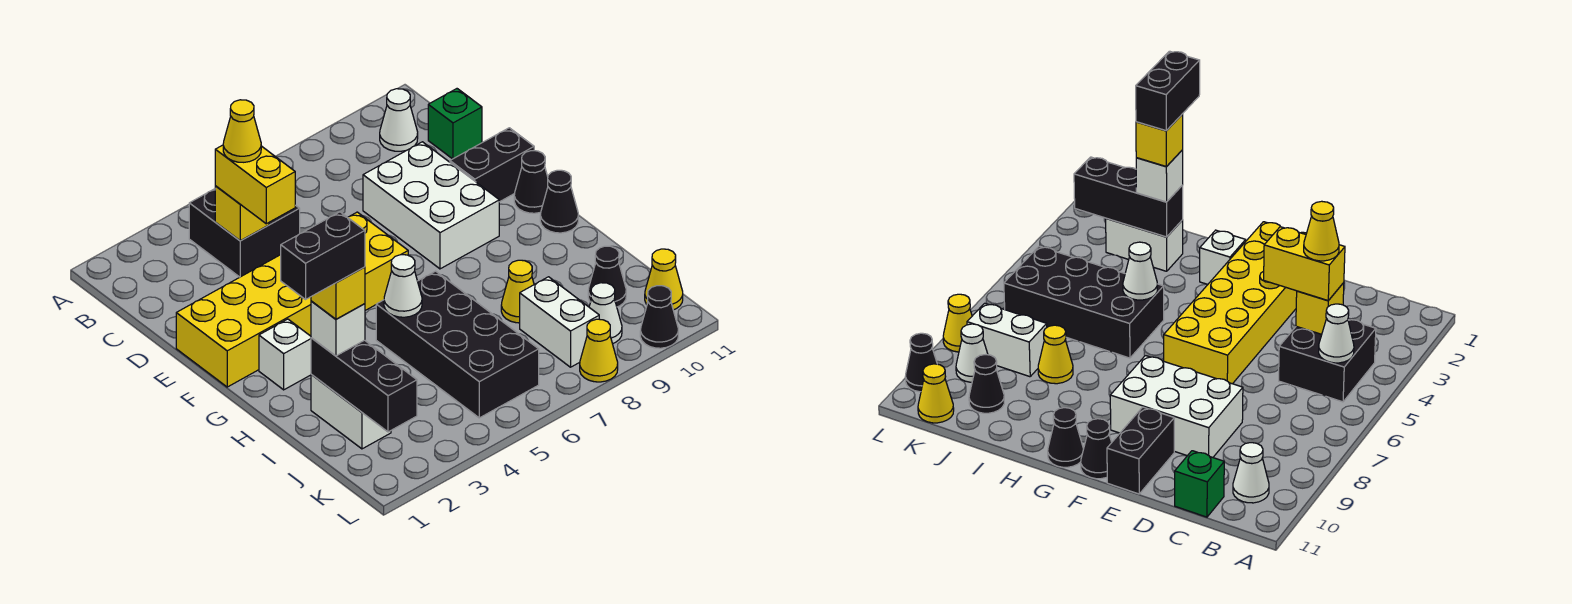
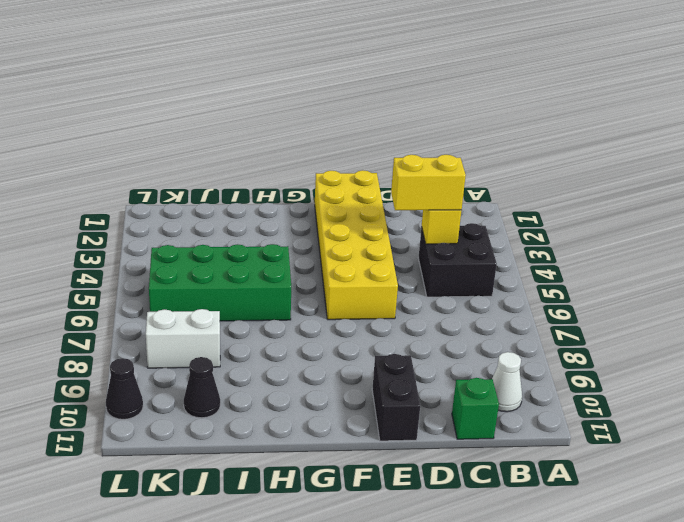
green 2x4 brick [149,244,291,321] -> black 2x4 brick [376,271,539,418]
none -> white 2x3 brick [363,142,499,269]
none -> black 1x1 cone [514,151,548,213]
none -> white 1x1 brick [259,319,311,390]

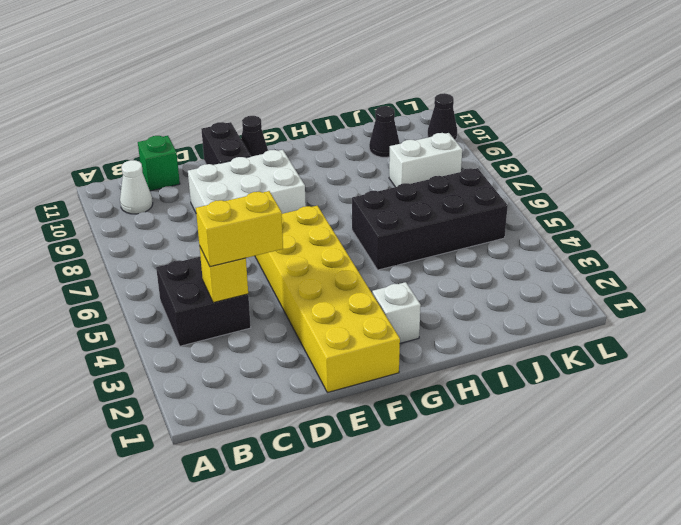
none -> black 1x1 cone [540,170,578,233]
none -> white 1x2 brick [311,375,391,449]
none -> yellow 1x1 cone [501,260,534,323]

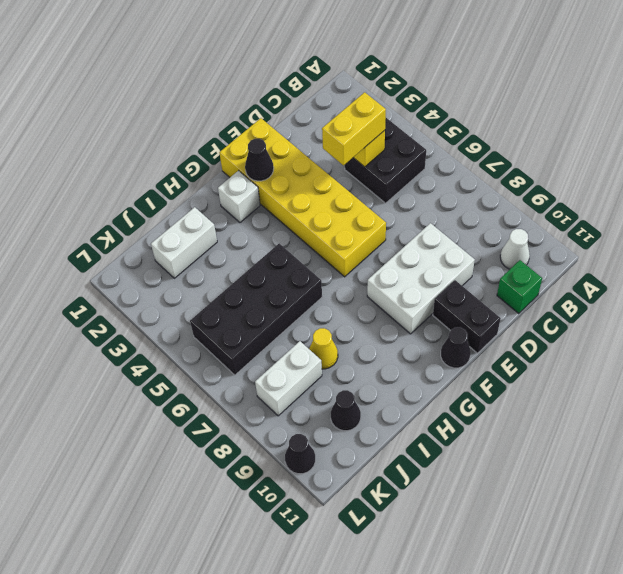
black 1x1 cone [245,139,274,181] -> black 1x1 cone moved to [540,170,578,233]
none -> white 1x1 cone [589,283,622,344]
none -> yellow 1x1 cone [645,249,683,310]
none -> yellow 1x1 cone [580,319,618,382]

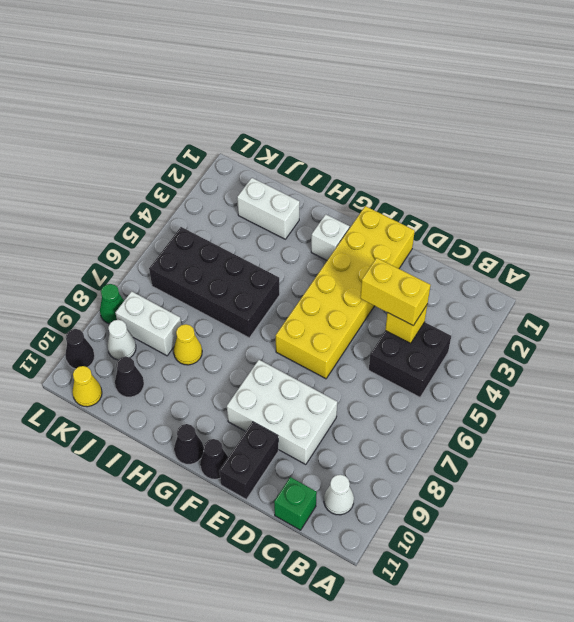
green 1x1 cone [100,284,124,324] -> yellow 1x1 cone [580,319,618,382]
none -> white 1x1 cone [1319,304,1354,363]
none -> white 1x1 cone [384,255,422,317]
none -> black 1x3 brick [311,338,417,432]

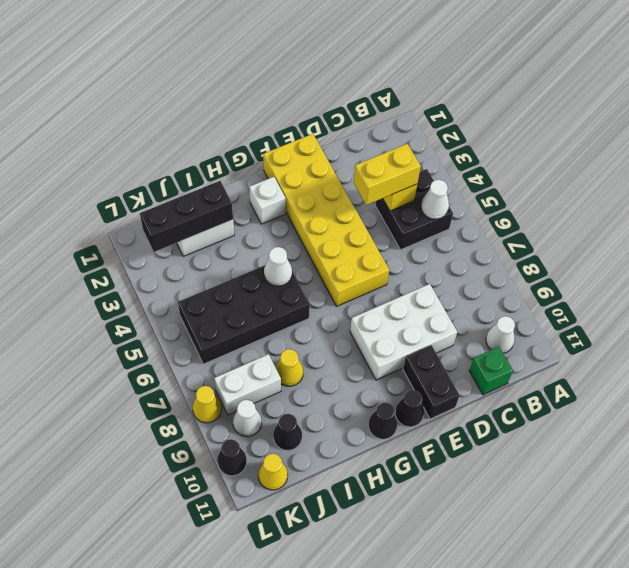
none -> white 1x1 brick [311,301,365,356]
none -> yellow 1x1 cone [223,100,261,162]
none -> yellow 1x1 brick [311,267,365,319]

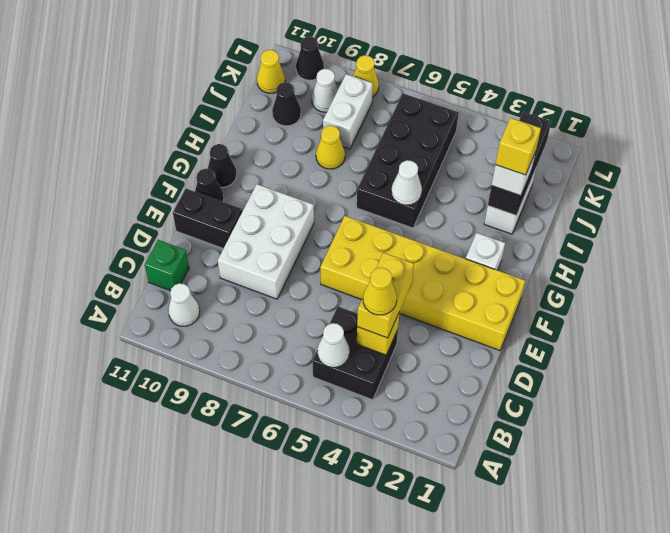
none -> black 1x2 brick [281,212,365,299]

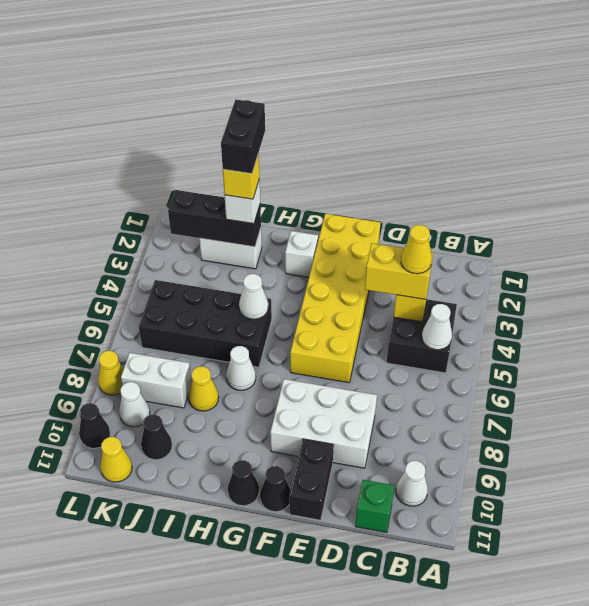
white 1x1 cone [226,346,256,390] -> none

